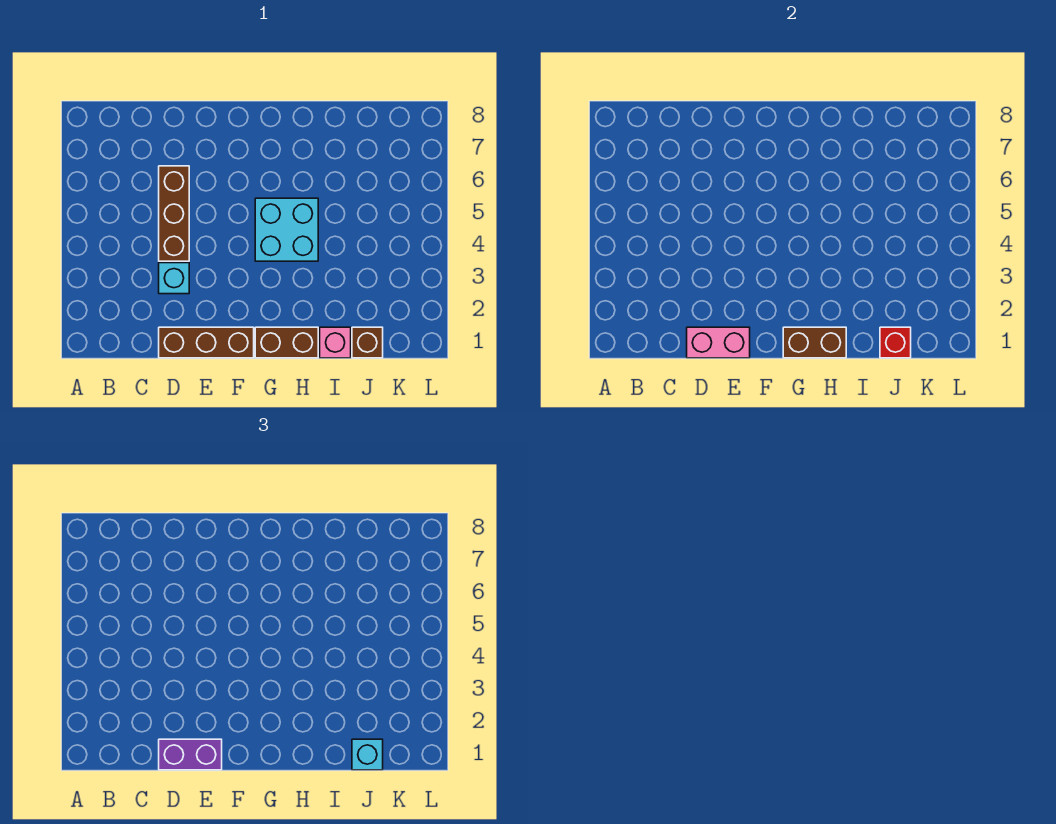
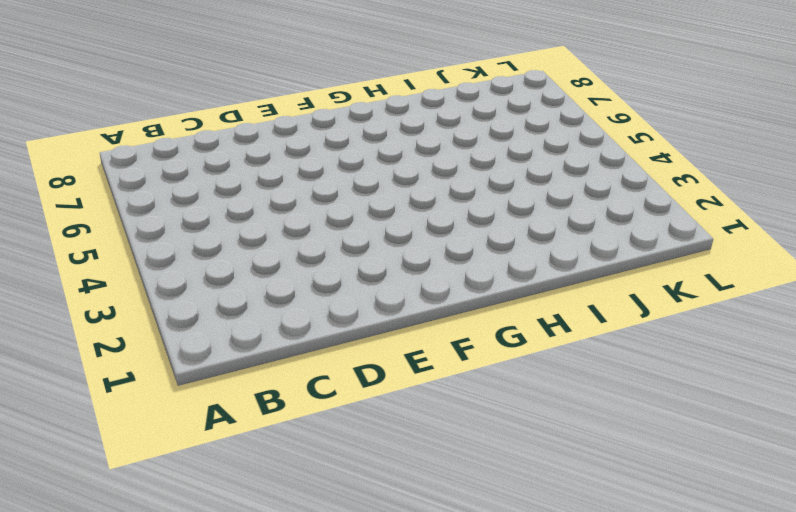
none -> brown 1x3 brick [159,327,254,358]
none -> cyan 1x1 brick [159,263,189,294]
none -> brown 1x3 brick [159,166,189,261]

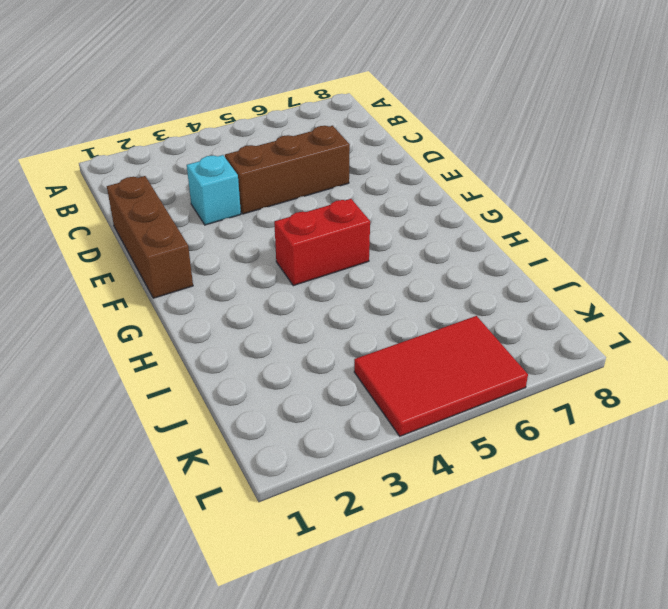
red 1x2 brick [274,199,370,286] -> cyan 2x2 brick [255,198,318,261]
red 2x3 tile [354,316,528,436] -> none
none -> brown 1x2 brick [255,327,318,358]
none -> pink 1x1 brick [320,327,351,358]
none -> brown 1x1 brick [352,327,383,358]

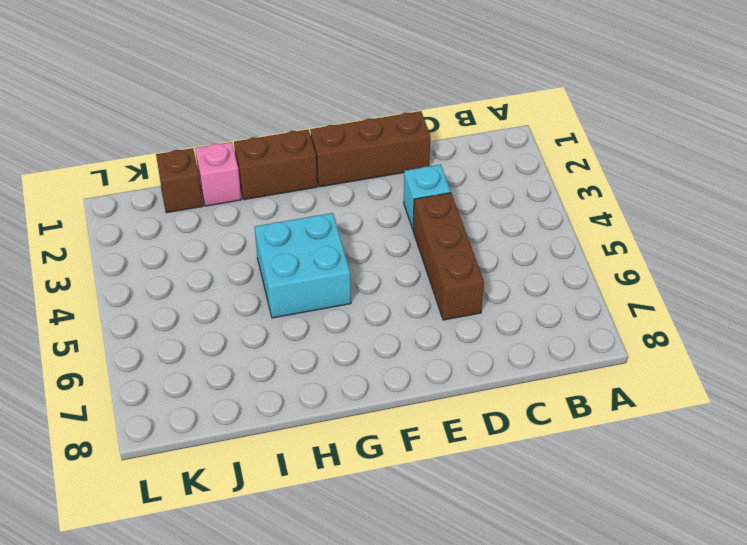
none -> pink 1x2 brick [687,327,750,358]
none -> brown 1x2 brick [783,327,846,358]
none -> red 1x1 brick [880,327,911,358]

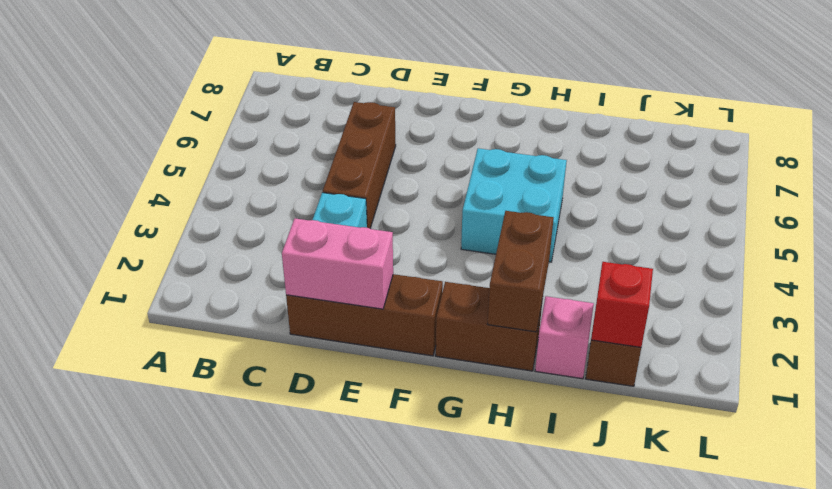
brown 1x2 brick [488,211,554,332] -> brown 1x2 brick turned to [783,327,846,358]
none -> purple 1x2 brick [159,739,222,770]
none -> cyan 1x1 brick [352,739,383,770]

